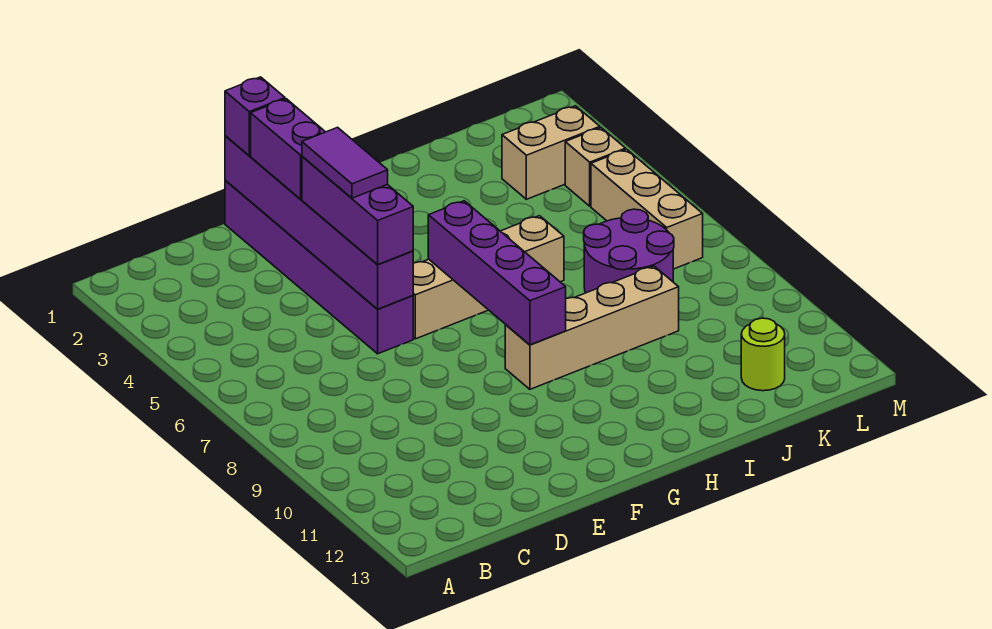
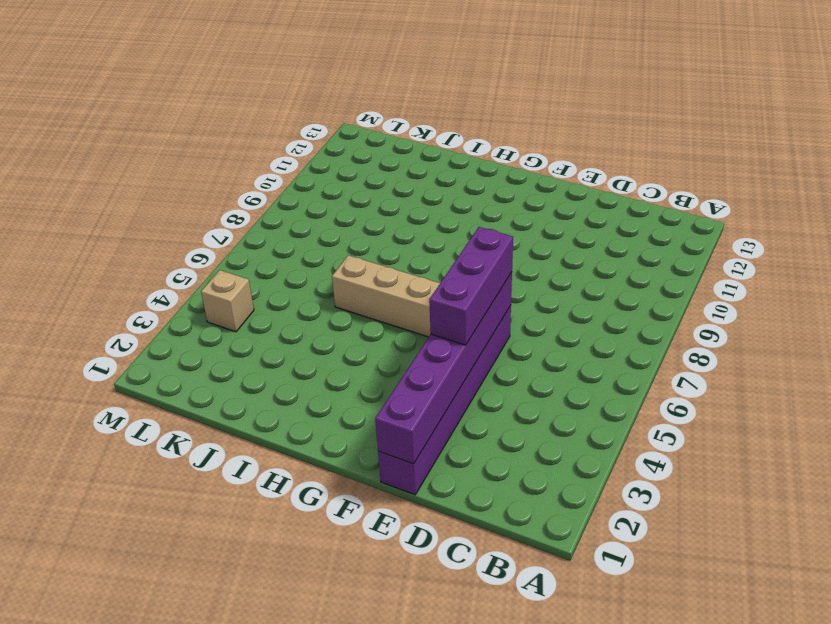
none -> tan 1x4 brick [505,266,679,389]
none -> purple 2x2 round brick [584,209,674,293]
none -> tan 1x2 brick [502,106,600,199]

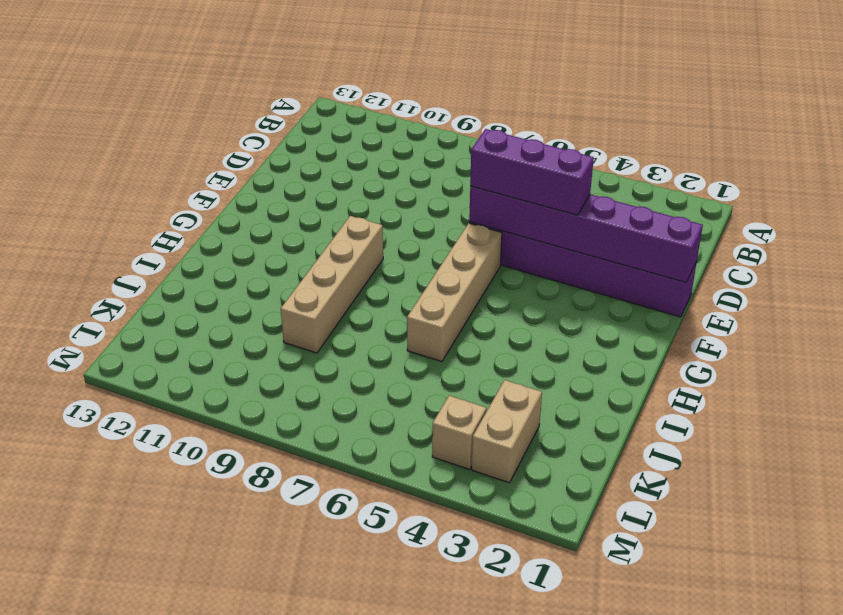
none -> purple 2x2 round brick [584,209,674,293]
none -> lime 1x1 round brick [741,318,785,391]
none -> tan 1x3 brick [591,149,703,269]

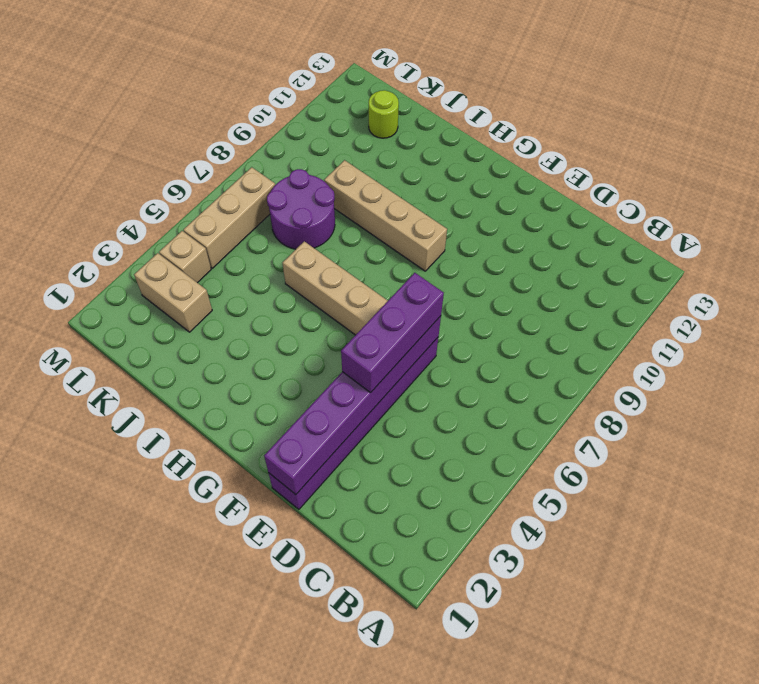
none -> purple 1x4 brick [428,201,566,345]
none -> purple 1x1 brick [225,77,285,156]
none -> purple 1x2 brick [251,99,325,199]

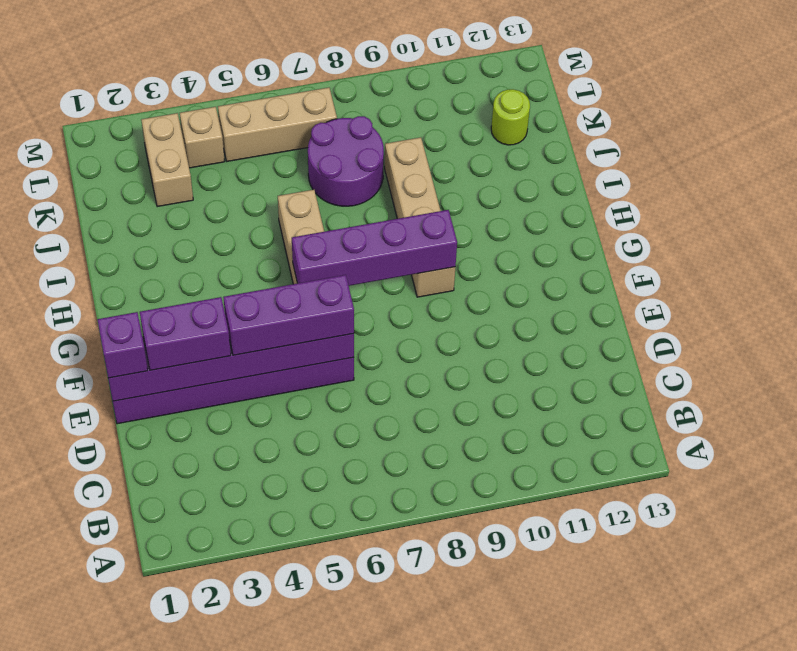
none -> purple 1x2 tile [302,127,388,198]

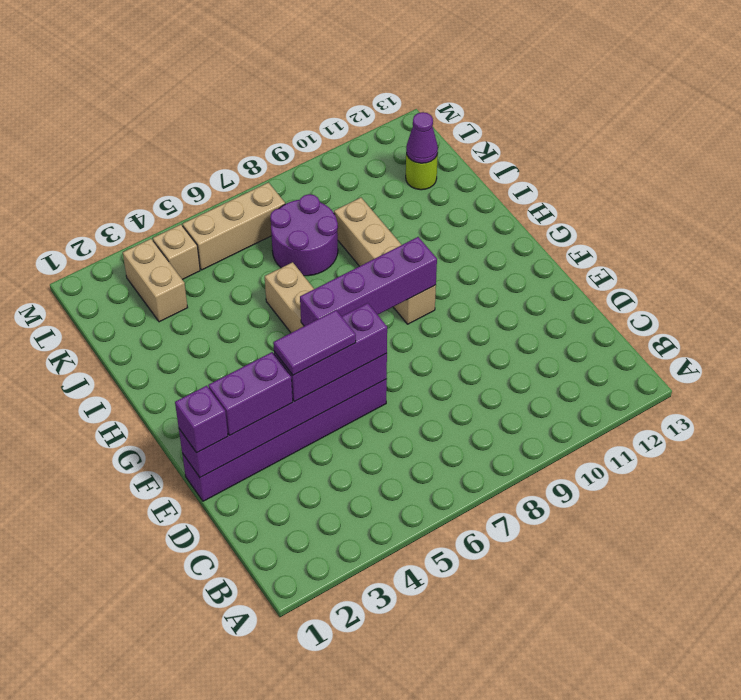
purple 1x1 cone [406,112,438,163] -> none

